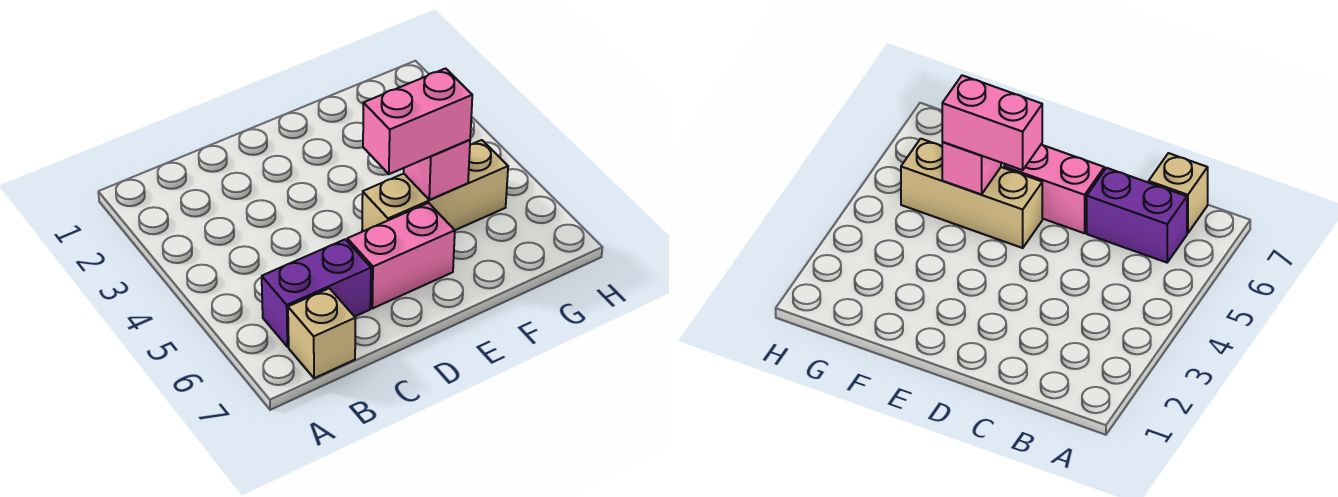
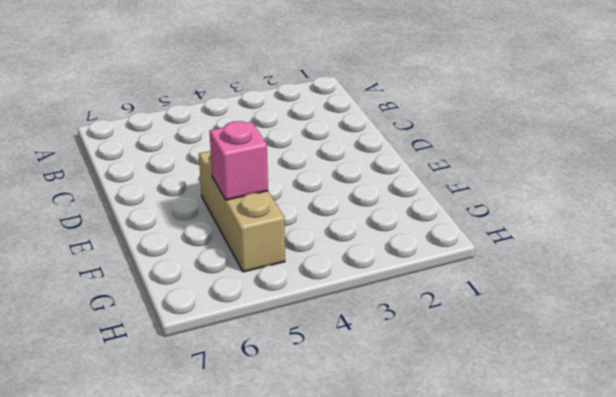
none -> purple 1x2 brick [262,239,371,347]
none -> tan 1x1 brick [288,288,355,378]

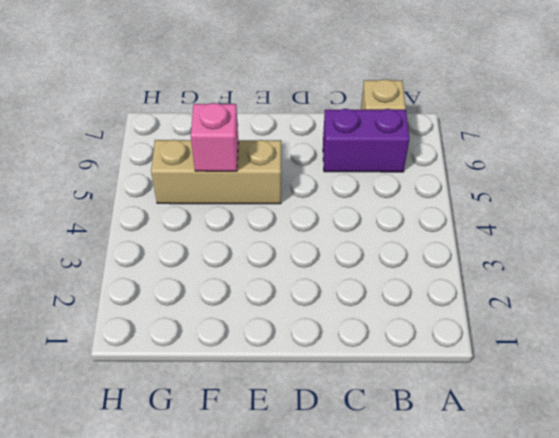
none -> pink 1x2 brick [347,203,455,308]
none -> pink 1x2 brick [363,69,472,174]

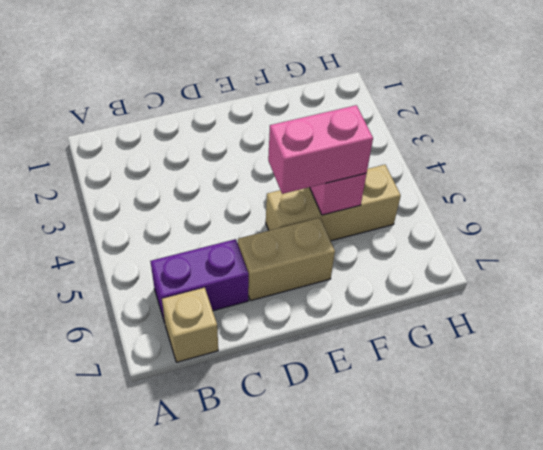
tan 1x2 brick [238,218,335,301] -> pink 1x2 brick [347,203,455,308]

